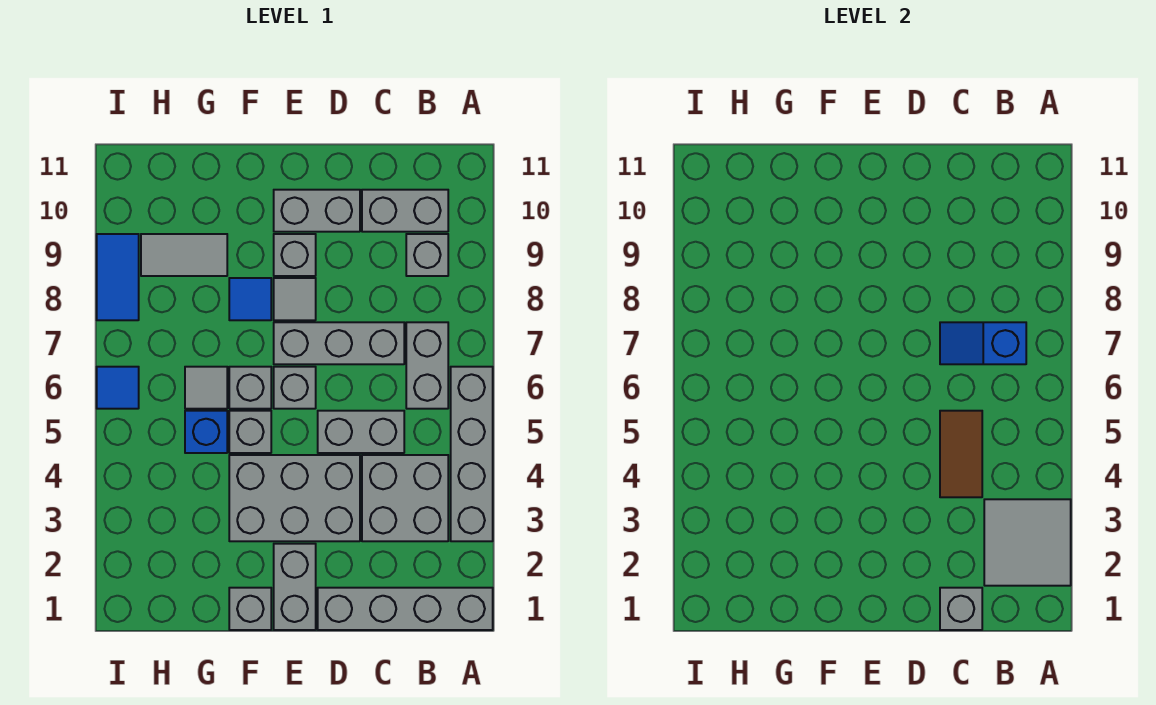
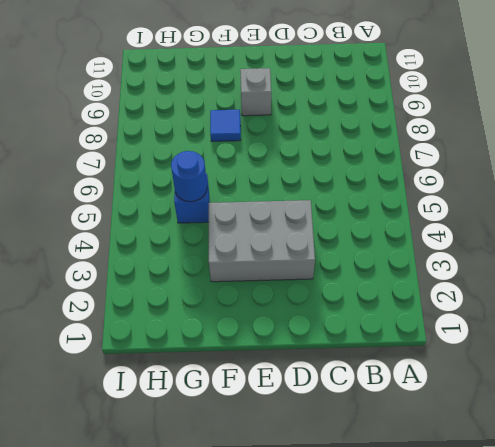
blue 1x1 round brick [171,151,207,202] -> none
none -> grey 1x4 brick [318,588,493,630]
none -> grey 1x4 brick [451,367,493,541]
none -> grey 2x2 brick [362,455,448,541]

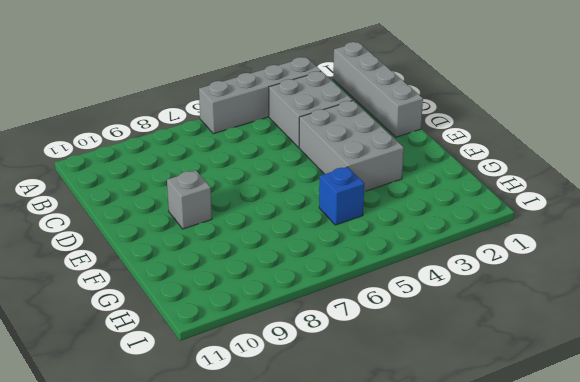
none -> grey 1x2 brick [406,322,448,409]
none -> grey 1x1 brick [406,234,448,276]
none -> grey 1x2 brick [362,190,448,232]

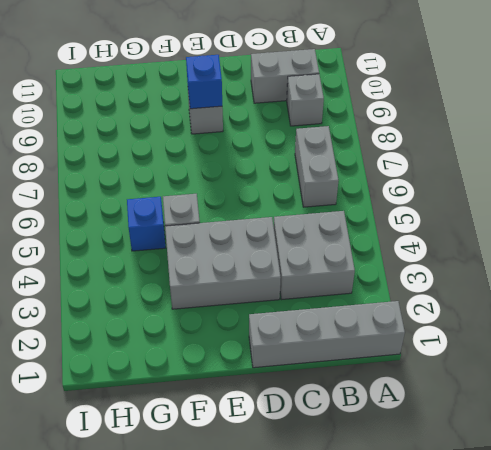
blue 1x1 brick [186,55,222,109] -> none
none -> grey 1x4 brick [451,367,493,541]
none -> grey 1x2 brick [318,411,404,453]
none -> grey 1x3 brick [274,322,404,364]

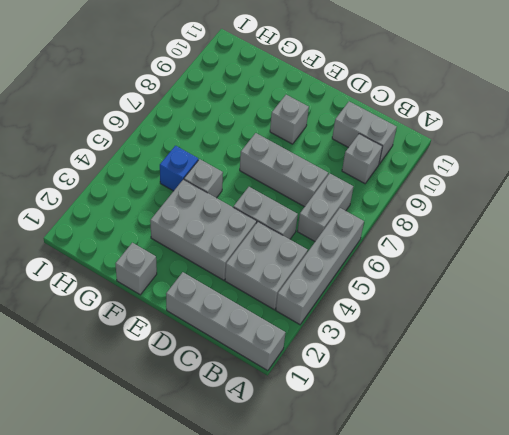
none -> grey 1x2 brick [274,190,360,232]
none -> grey 1x2 brick [274,544,316,630]
none -> grey 1x1 brick [274,367,316,409]

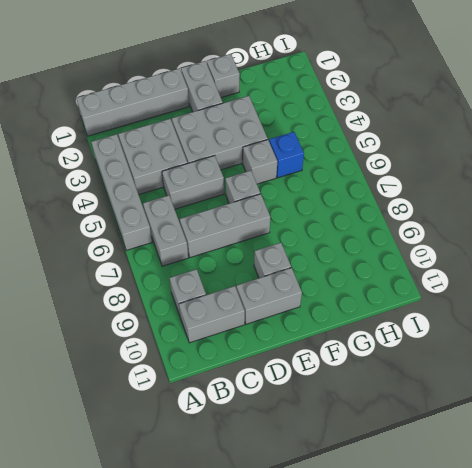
none -> grey 1x1 tile [274,278,316,320]
none -> grey 1x1 brick [229,367,271,409]
none -> blue 1x1 tile [229,278,271,320]

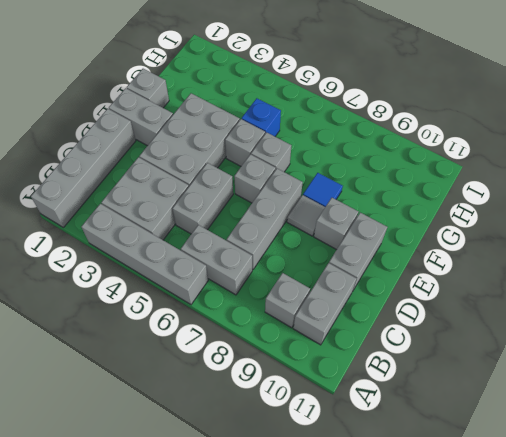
none -> grey 1x1 tile [185,367,227,409]
none -> grey 1x2 tile [141,234,227,276]
none -> blue 1x1 tile [97,367,139,409]

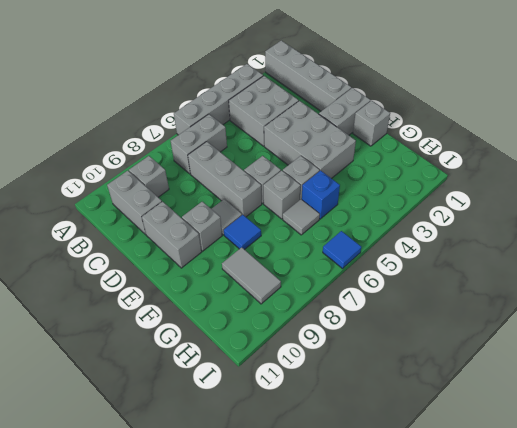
none -> grey 1x2 brick [318,411,404,453]
none -> blue 1x2 tile [97,234,139,320]
none -> grey 2x2 tile [984,499,1071,586]

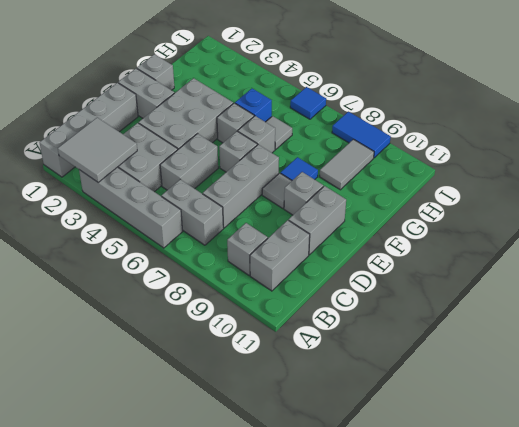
none -> blue 1x2 slope [940,322,1026,364]
none -> grey 1x1 brick [940,588,982,630]
none -> brown 1x2 tile [940,411,982,497]

